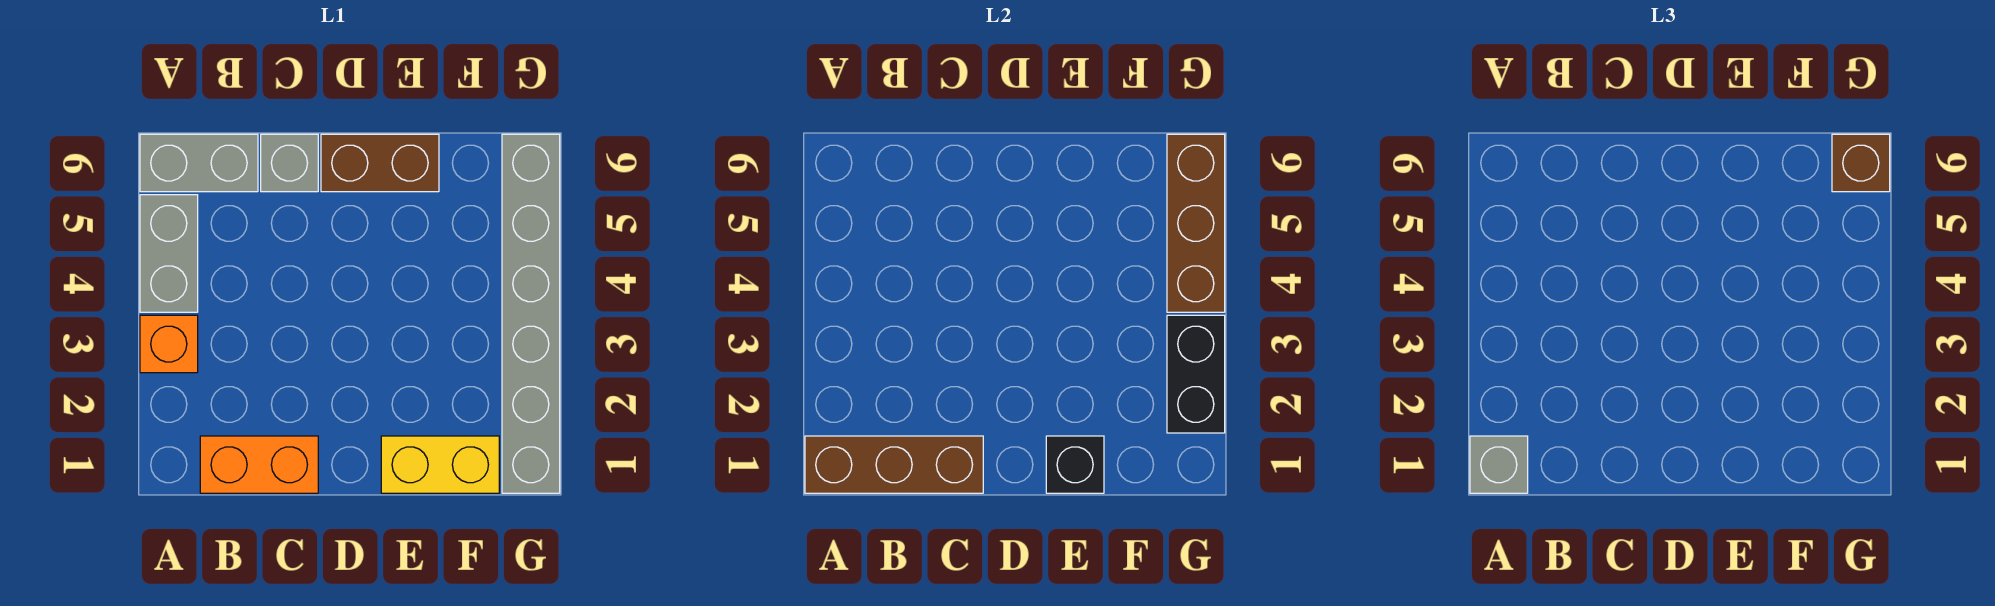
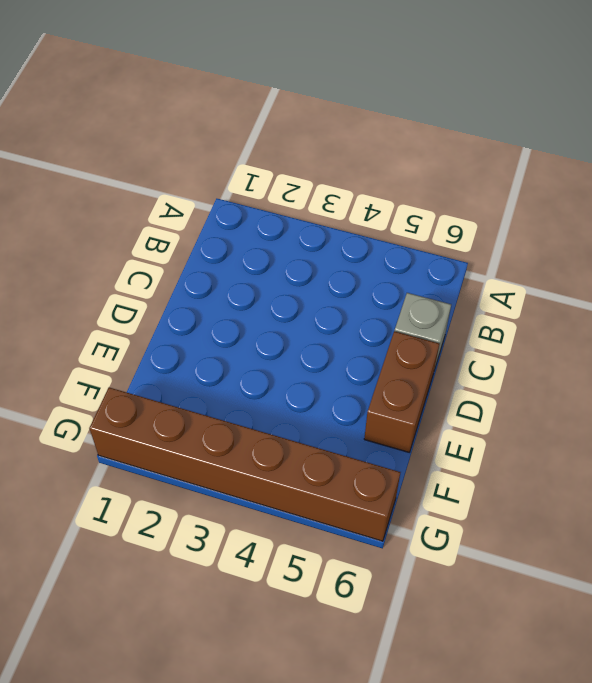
brown 1x6 brick [90,388,400,541] -> grey 1x6 brick [502,134,560,493]
none -> orange 1x1 brick [140,315,198,373]
none -> grey 1x2 brick [140,195,198,312]
none -> grey 1x2 brick [140,134,258,192]

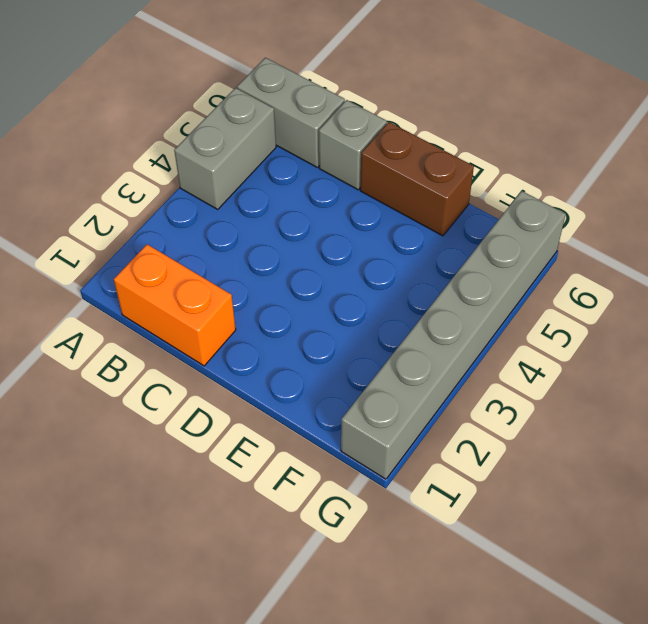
none -> orange 1x1 brick [140,315,198,373]
none -> yellow 1x2 brick [381,436,499,493]
none -> brown 1x3 brick [805,436,983,493]

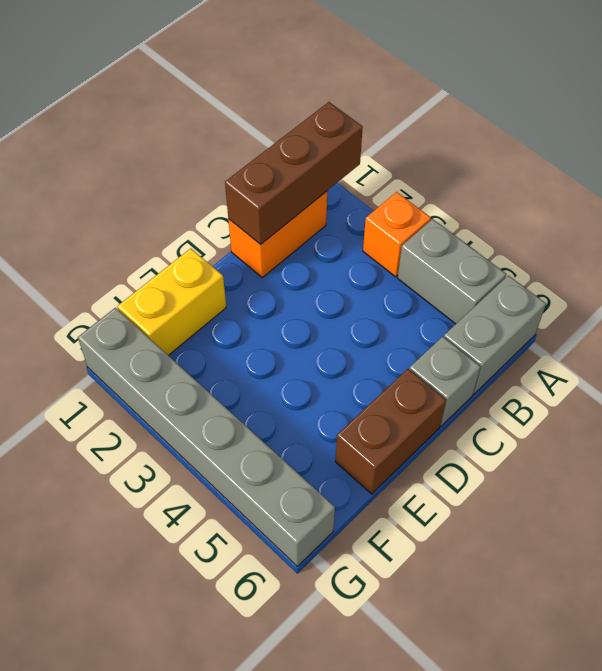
none -> black 1x1 brick [1046,436,1104,493]
none -> black 1x2 brick [1167,315,1225,433]
none -> brown 1x3 brick [1167,134,1225,312]

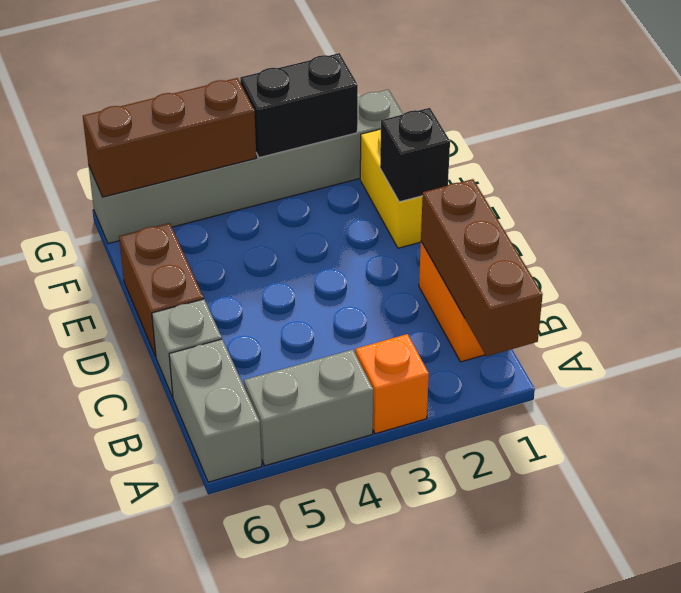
none -> grey 1x1 brick [1470,436,1528,493]
none -> brown 1x1 brick [1832,134,1890,192]

